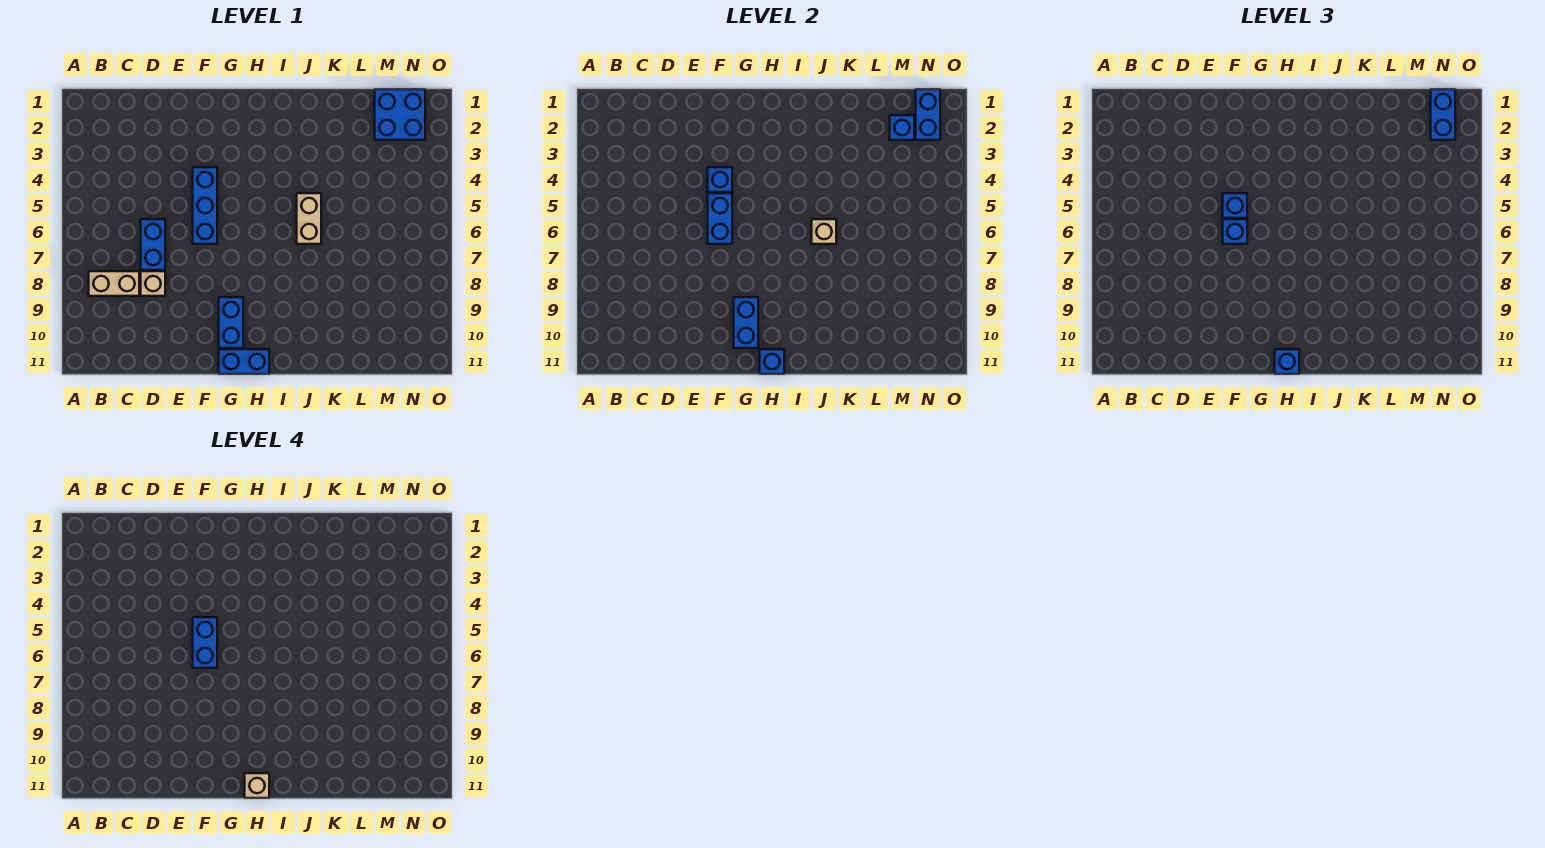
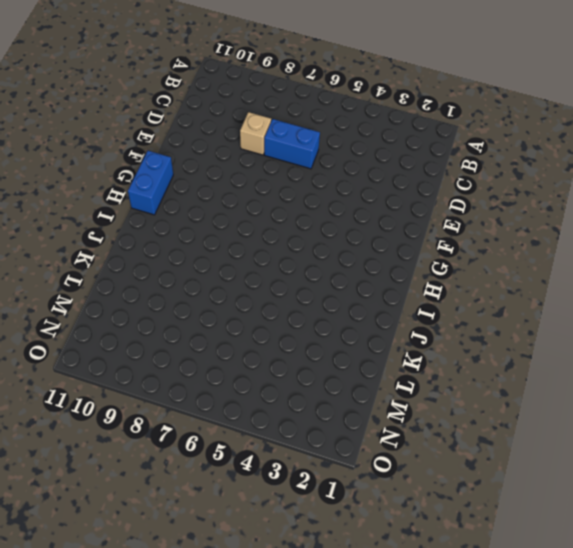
none -> tan 1x2 brick [89,271,139,296]
none -> blue 1x3 brick [193,167,217,244]
none -> blue 1x2 brick [219,297,243,348]

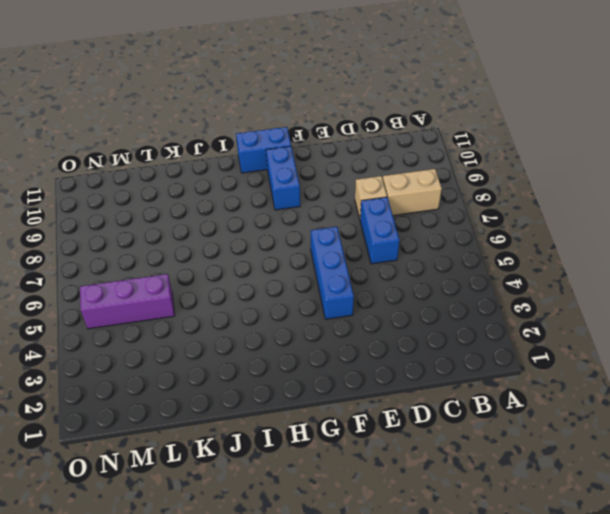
purple 1x3 brick [80,274,175,329] -> none
none -> tan 1x2 brick [297,193,321,244]
none -> blue 2x2 brick [375,89,425,140]
none -> blue 1x1 brick [708,167,732,192]

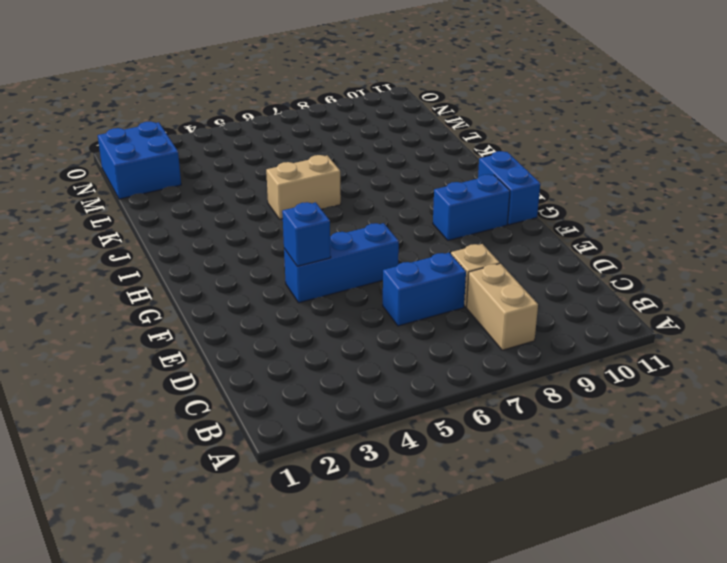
none -> blue 1x2 brick [708,193,732,244]
none -> blue 1x2 brick [734,297,758,348]
none -> blue 1x1 brick [760,349,784,374]

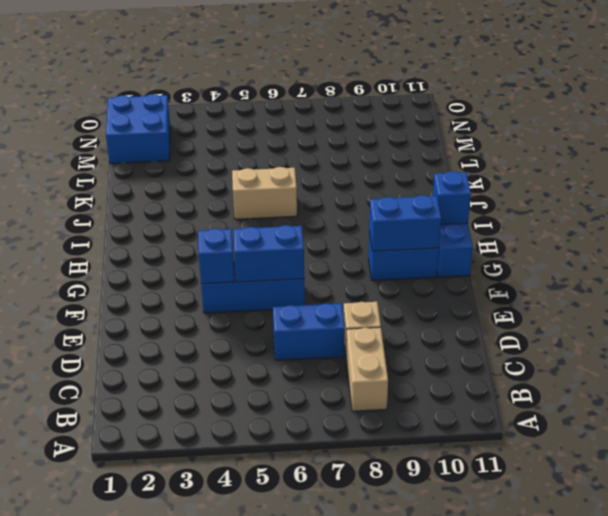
none -> tan 1x1 brick [812,219,836,244]
none -> blue 1x1 brick [890,115,914,140]
none -> blue 1x2 brick [916,89,940,140]

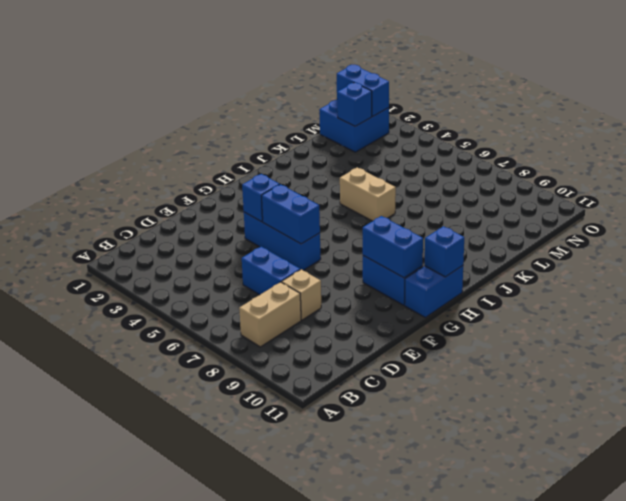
none -> tan 1x1 brick [812,219,836,244]
none -> blue 1x1 brick [1223,193,1247,218]
none -> blue 1x1 brick [1223,219,1247,244]

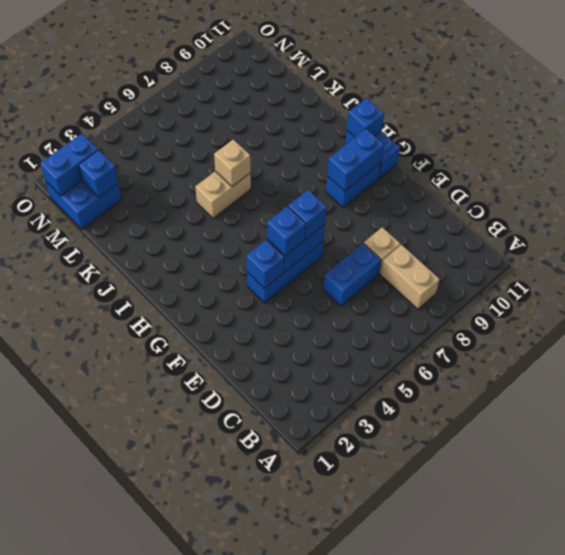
none -> blue 1x1 brick [1275,349,1299,374]
none -> blue 1x2 brick [1431,89,1455,140]
none -> blue 1x2 brick [193,617,217,668]

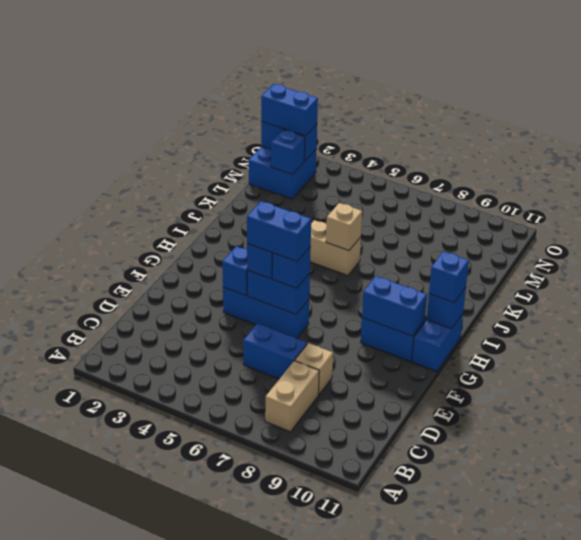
none -> tan 1x1 brick [245,773,269,798]

